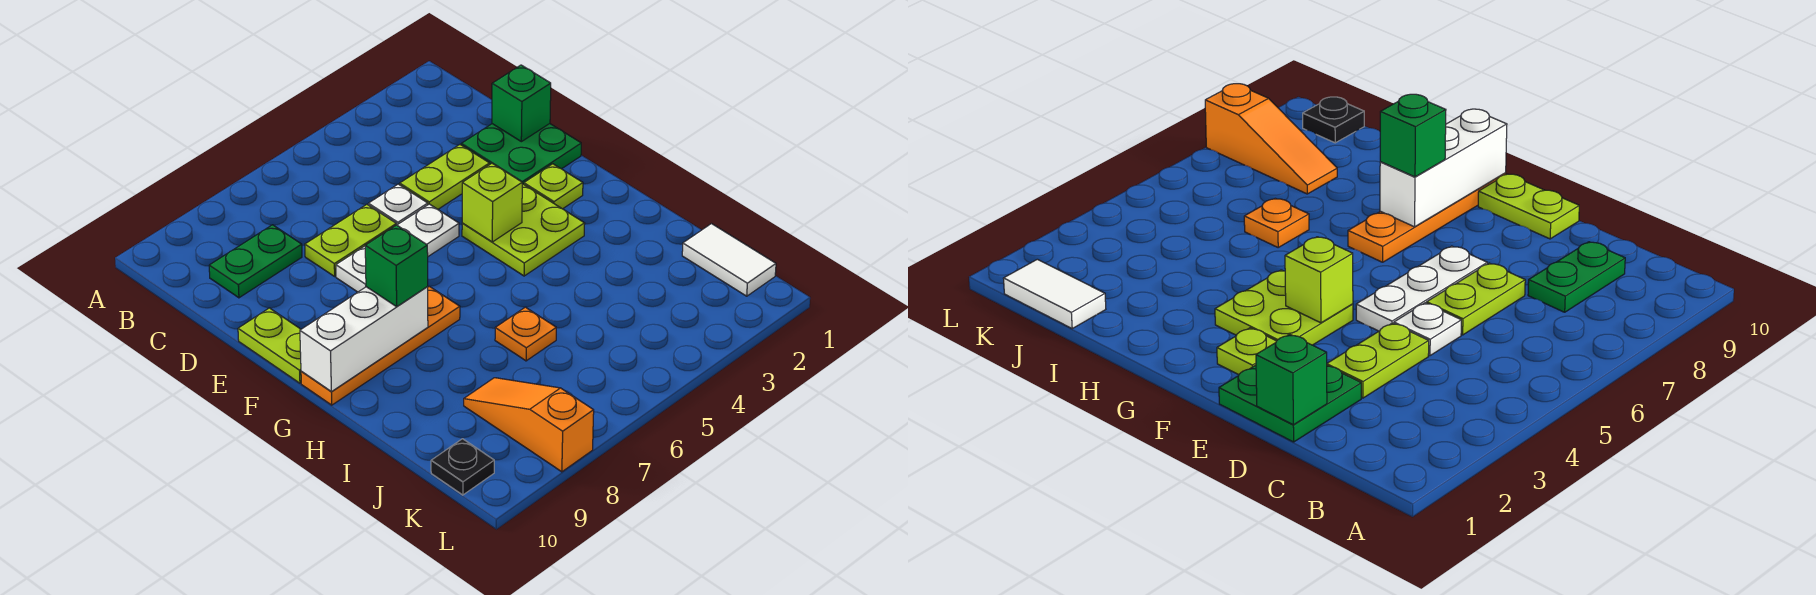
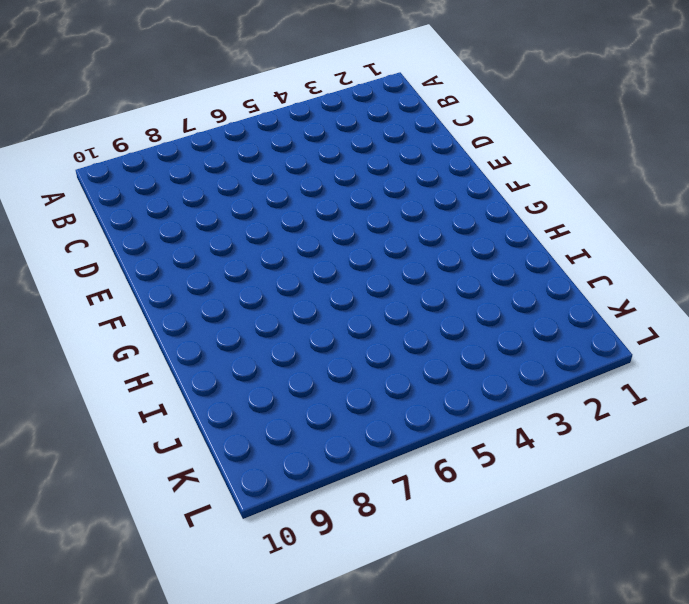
none -> green 1x2 plate [209,225,302,298]
none -> green 2x2 plate [461,124,581,184]
none -> lime 1x2 plate [400,145,490,209]

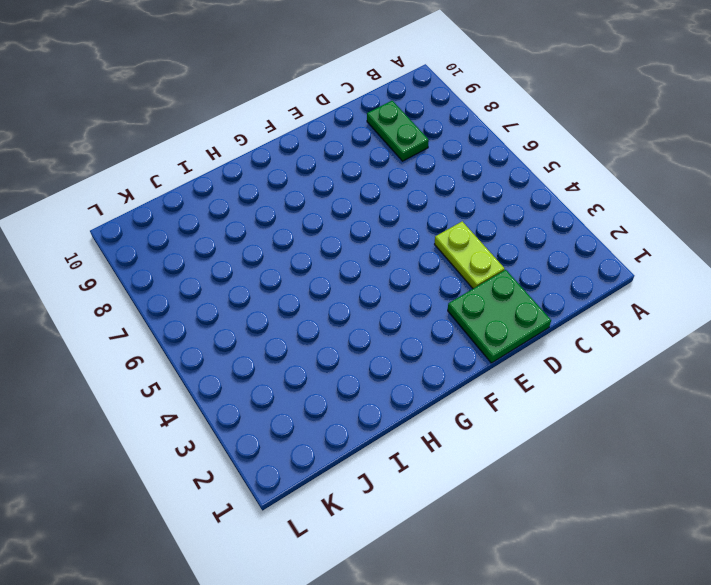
none -> white 1x1 plate [368,184,428,225]
none -> lime 1x2 plate [305,204,396,276]
none -> white 1x3 plate [336,204,459,292]

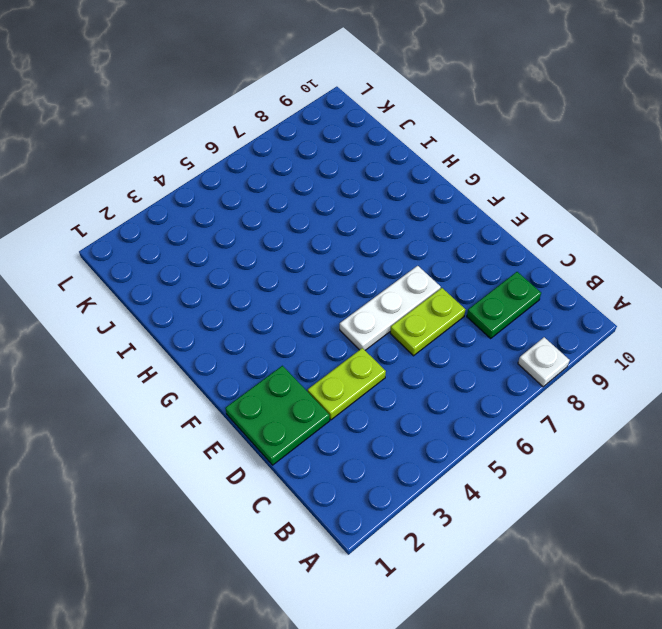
white 1x1 plate [518,337,569,387] -> white 1x1 plate moved to [368,184,428,225]
none -> lime 1x2 plate [238,308,301,383]
none -> lime 1x1 plate [524,164,583,209]
none -> lime 2x2 plate [462,184,585,276]

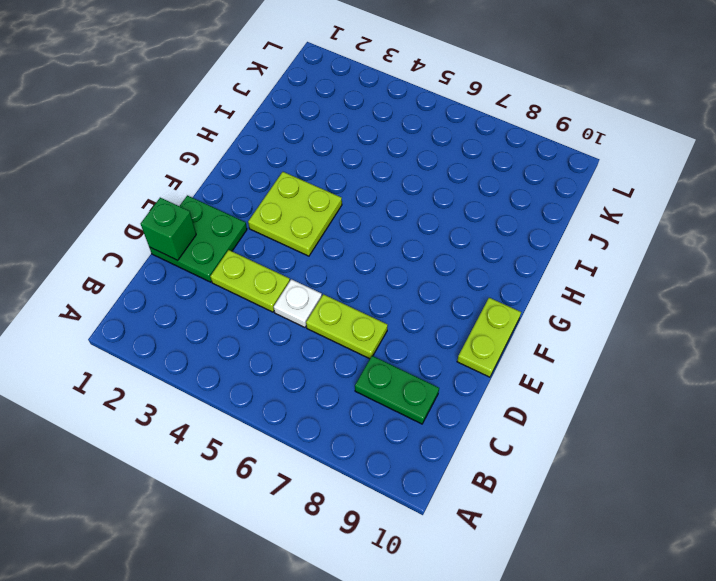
none -> white 1x3 plate [336,204,459,292]
none -> lime 1x1 plate [524,164,583,209]
none -> orange 1x4 plate [301,286,460,405]

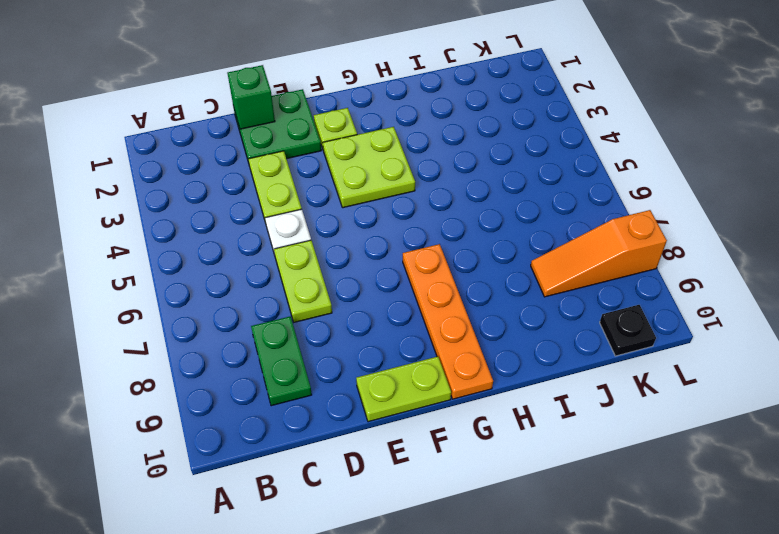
none -> white 1x3 plate [336,204,459,292]
none -> orange 1x1 plate [495,307,556,361]
none -> white 1x2 tile [682,224,776,296]

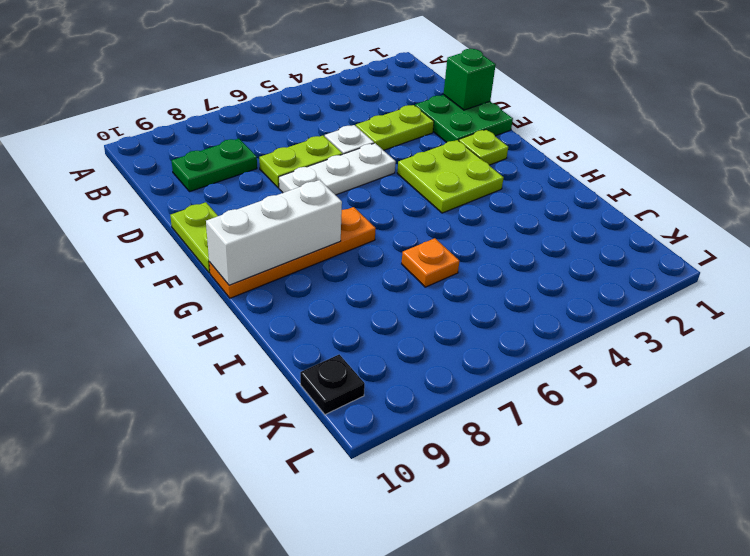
none -> white 1x2 tile [682,224,776,296]
none -> orange 1x3 slope [464,378,594,472]
none -> lime 1x1 brick [462,163,522,242]

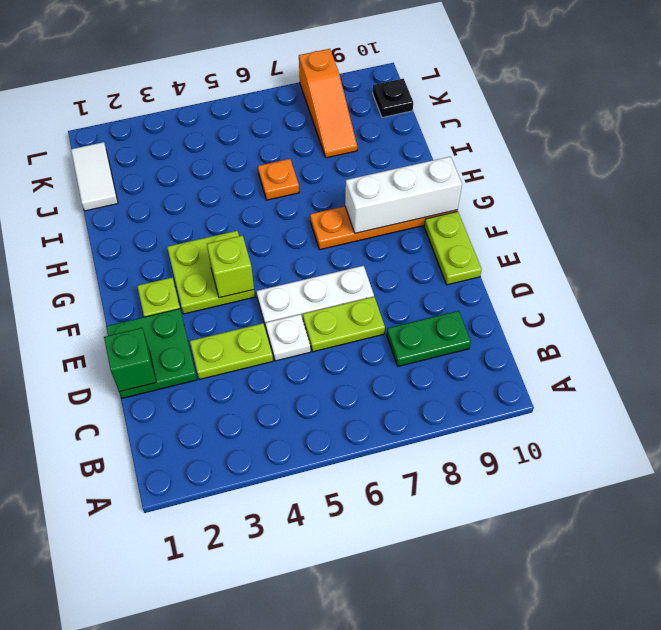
none -> green 1x1 brick [365,225,428,307]

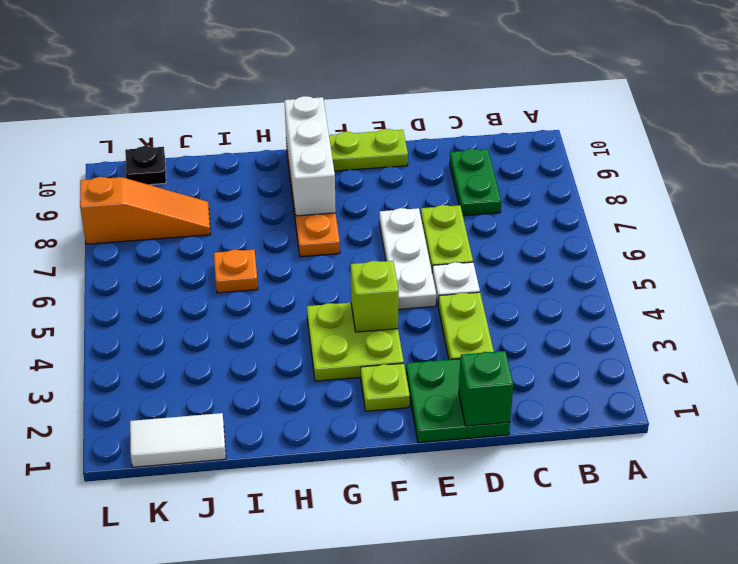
none -> green 1x1 brick [365,225,428,307]

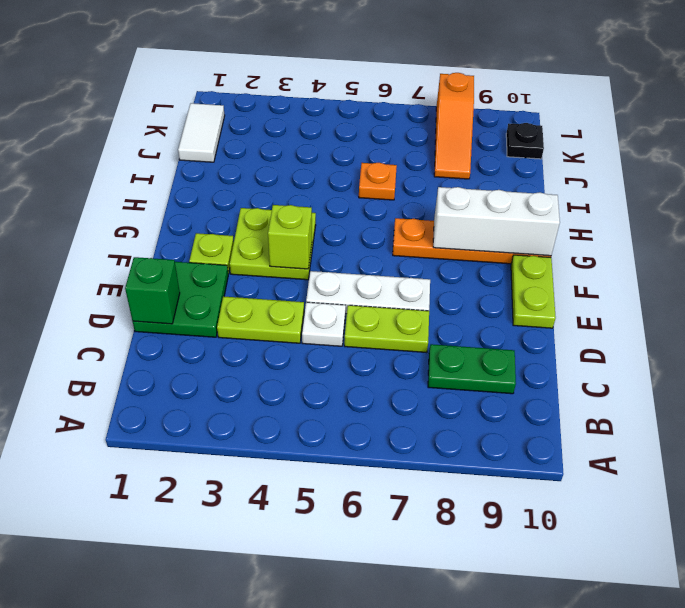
none -> green 1x1 brick [365,225,428,307]

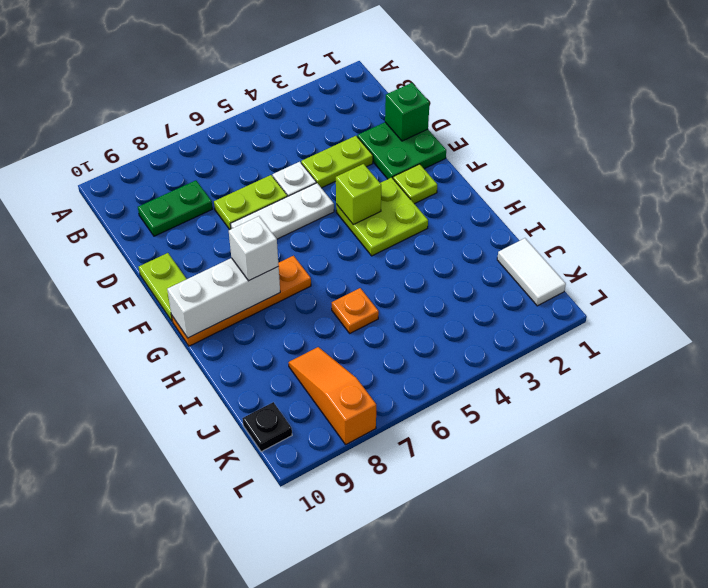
white 1x1 brick [229,216,279,281] -> green 1x1 brick [365,225,428,307]

